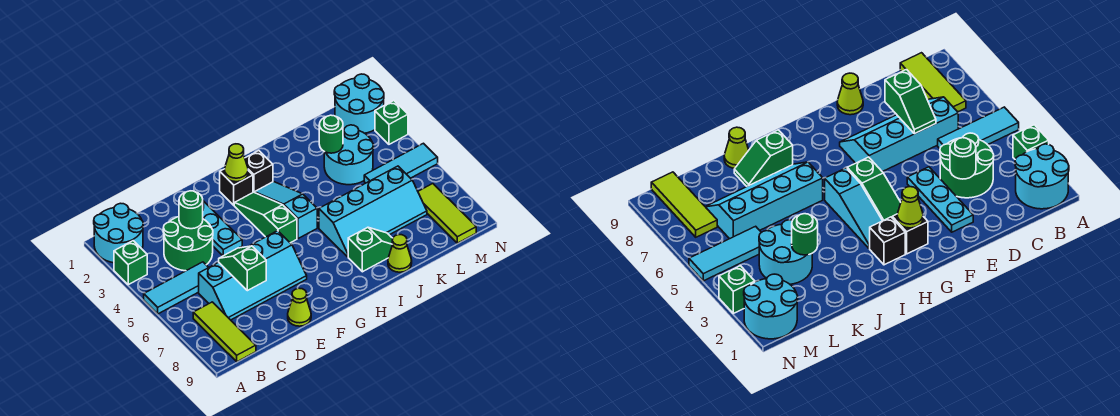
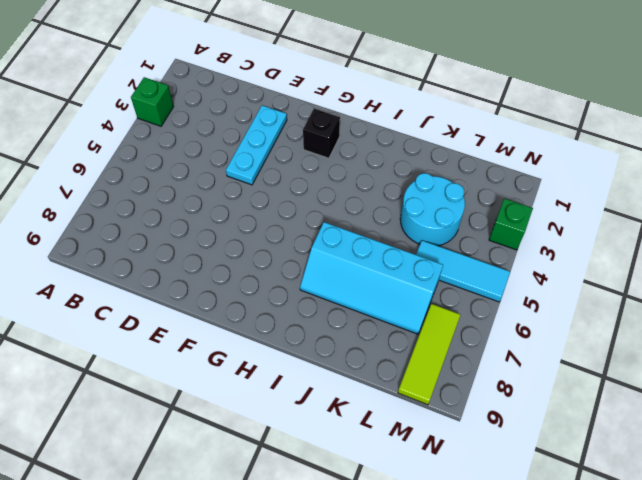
none -> cyan 2x2 round brick [94,203,143,263]
none -> cyan 1x3 tile [144,262,209,314]
none -> lime 1x3 tile [193,302,256,362]

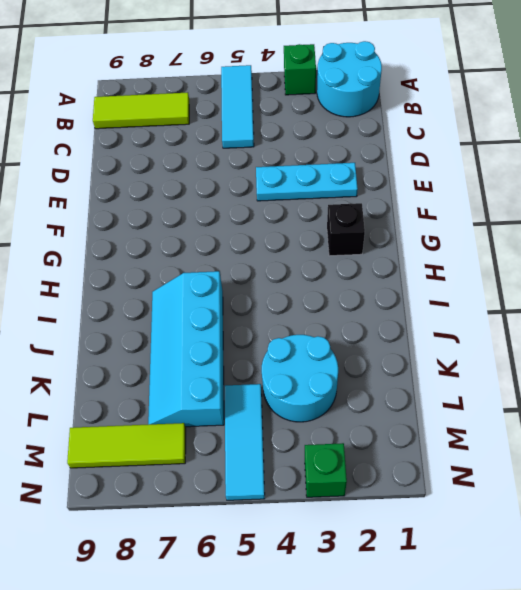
none -> green 2x2 round brick [163,217,213,271]
none -> cyan 2x4 slope [199,231,307,320]
none -> lime 1x1 cone [288,288,311,326]

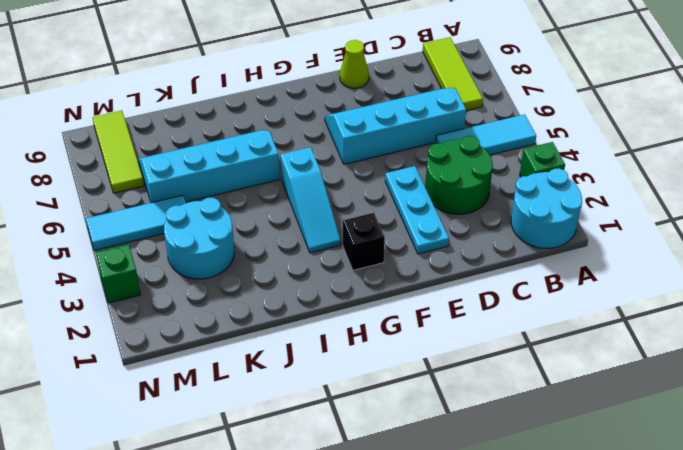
none -> green 1x3 slope [234,192,297,243]
none -> black 1x1 brick [245,151,273,192]
none -> green 1x2 slope [348,227,393,272]

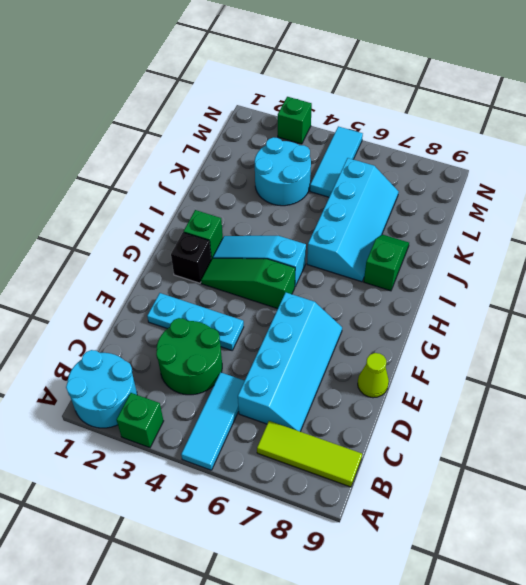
green 1x1 brick [184,210,223,260] -> black 1x1 brick [245,151,273,192]
none -> lime 1x1 cone [388,235,412,272]
none -> cyan 2x2 round brick [334,74,384,133]
none -> lime 1x3 tile [418,184,476,243]

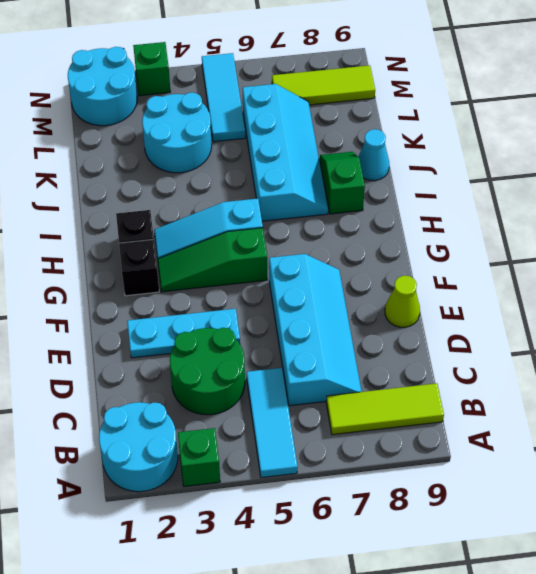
cyan 1x1 cone [358,129,389,181] -> lime 1x1 cone [388,235,412,272]
none -> green 1x1 round brick [179,191,203,229]
none -> green 1x2 slope [219,246,266,291]
none -> lime 1x1 cone [224,144,248,182]

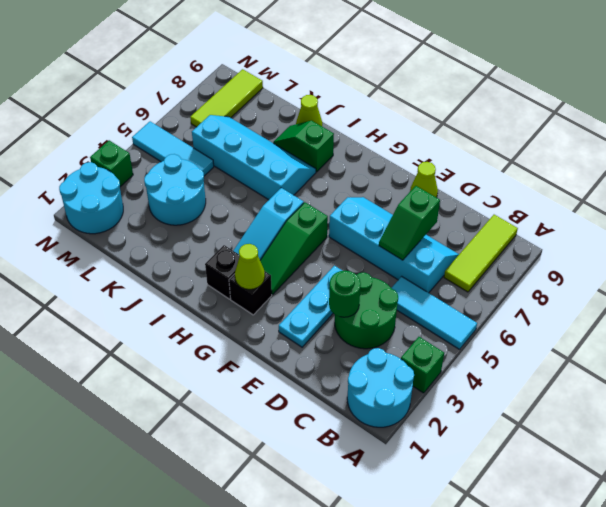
none -> green 1x1 round brick [319,115,343,153]

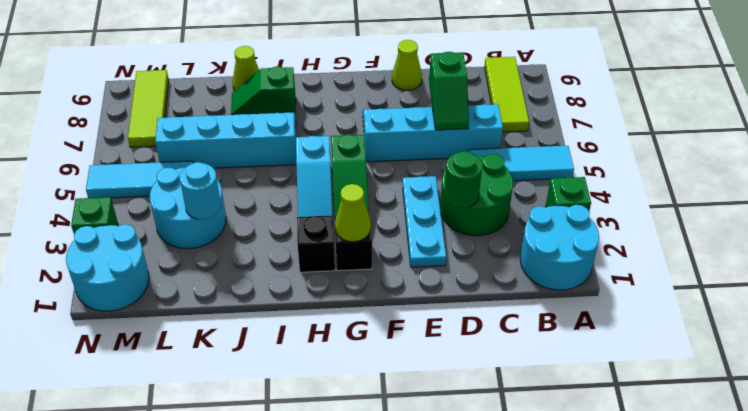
cyan 1x1 round brick [180,162,221,219] -> green 1x1 round brick [319,115,343,153]

